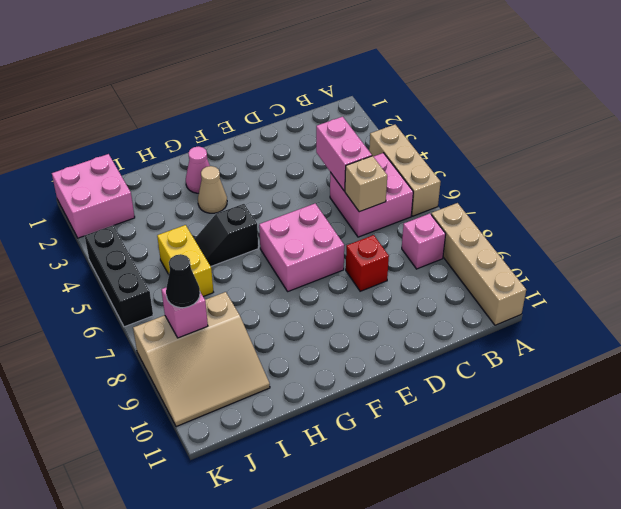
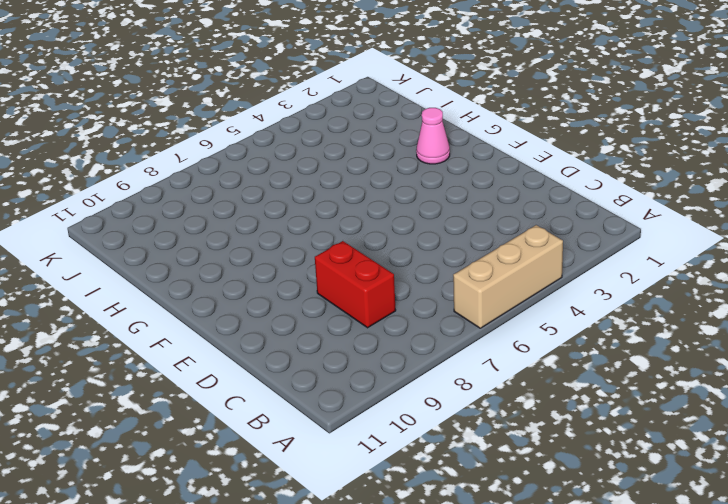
red 1x2 brick [315,241,396,328] -> red 1x1 brick [346,235,389,291]
none -> tan 1x4 brick [431,203,526,325]
none -> pink 2x2 brick [330,153,413,237]
none -> pink 1x1 brick [402,214,446,269]

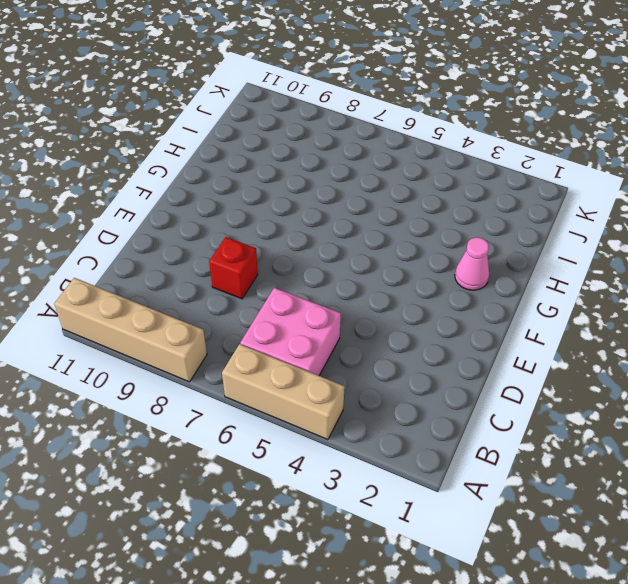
none -> pink 1x1 brick [402,214,446,269]
none -> pink 2x2 brick [259,203,344,291]
none -> tan 1x1 cone [198,166,227,213]

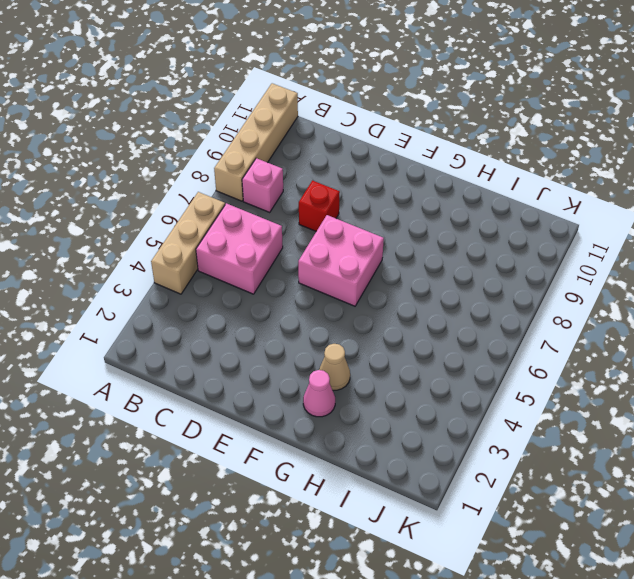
none -> black 1x2 slope [194,204,258,266]
none -> yellow 1x2 brick [157,225,213,297]
none -> tan 3x3 slope [133,292,270,427]

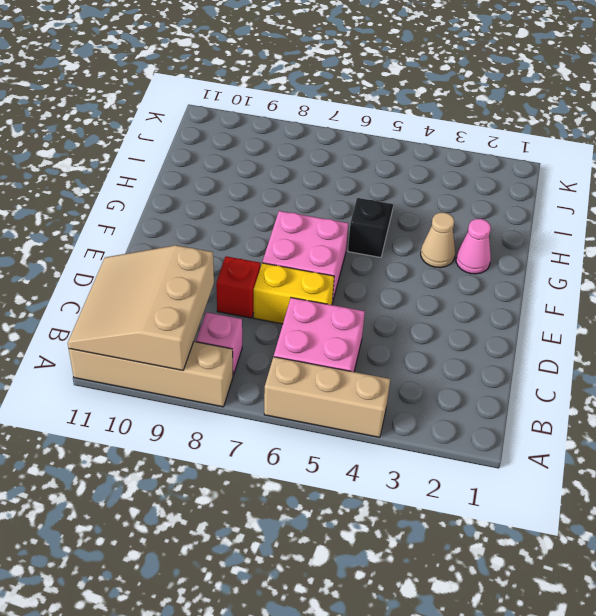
tan 3x3 slope [68,245,214,370] -> tan 3x3 slope moved to [133,292,270,427]
yellow 1x2 brick [254,263,334,324] -> yellow 1x2 brick moved to [157,225,213,297]
none -> pink 2x2 brick [52,154,135,238]
none -> black 1x3 brick [85,225,153,327]
none -> pink 1x2 brick [316,117,372,191]

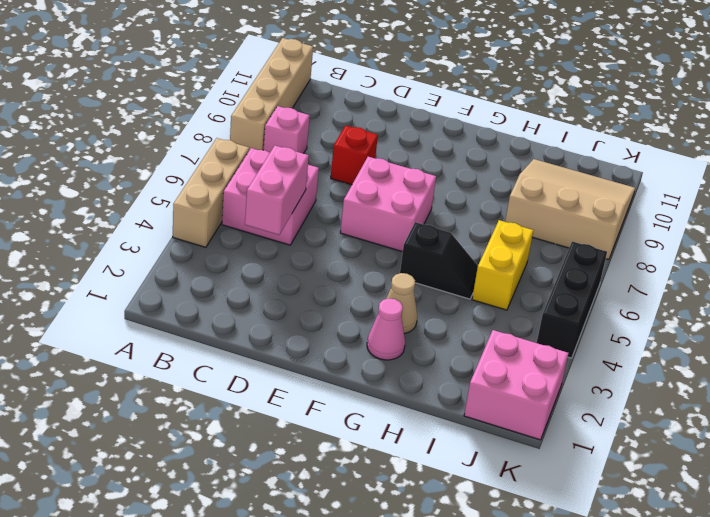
none -> tan 1x1 brick [345,156,387,212]
none -> pink 1x1 brick [161,288,208,338]
none -> black 1x1 cone [166,254,200,308]

